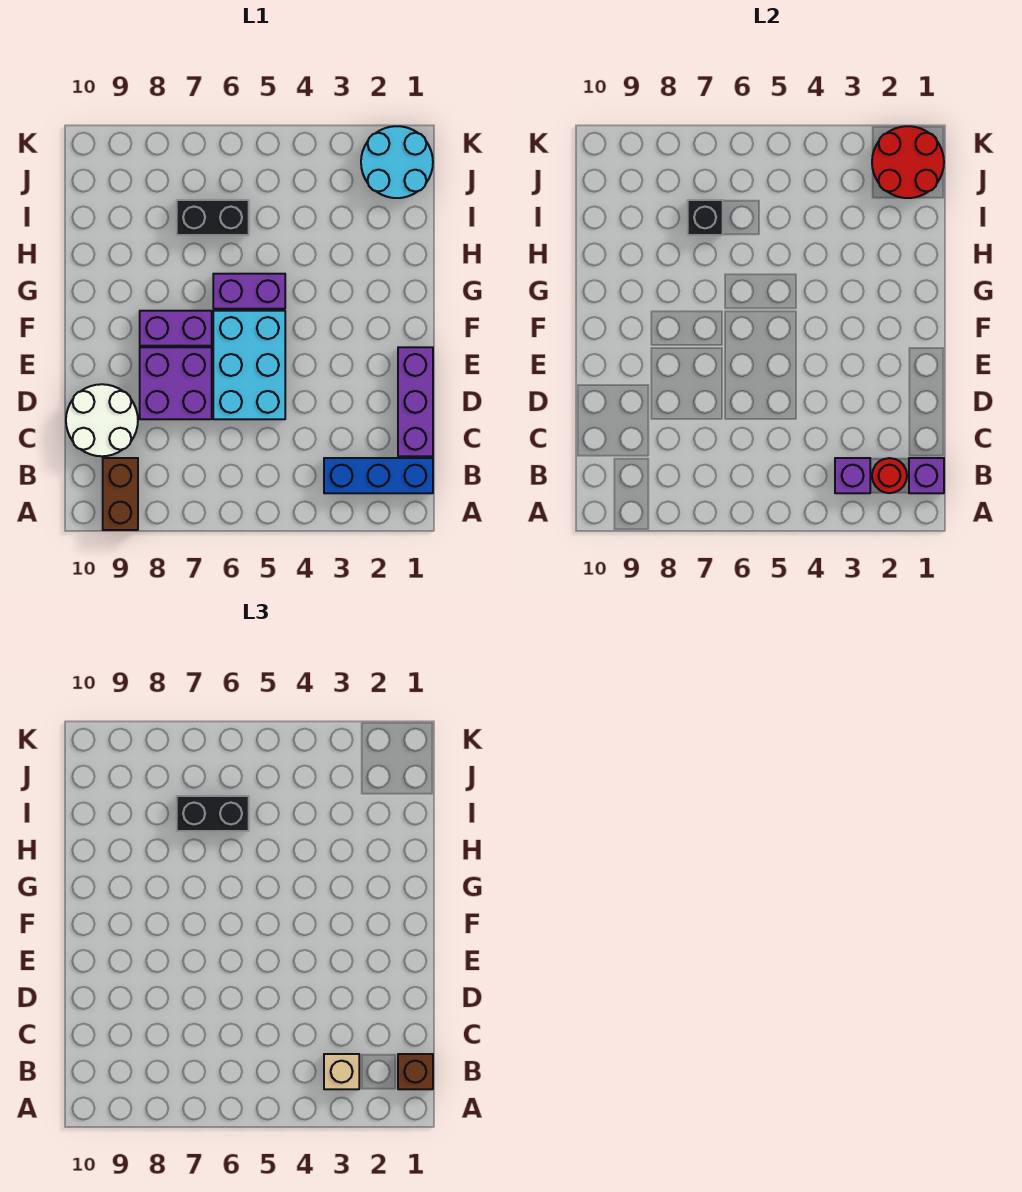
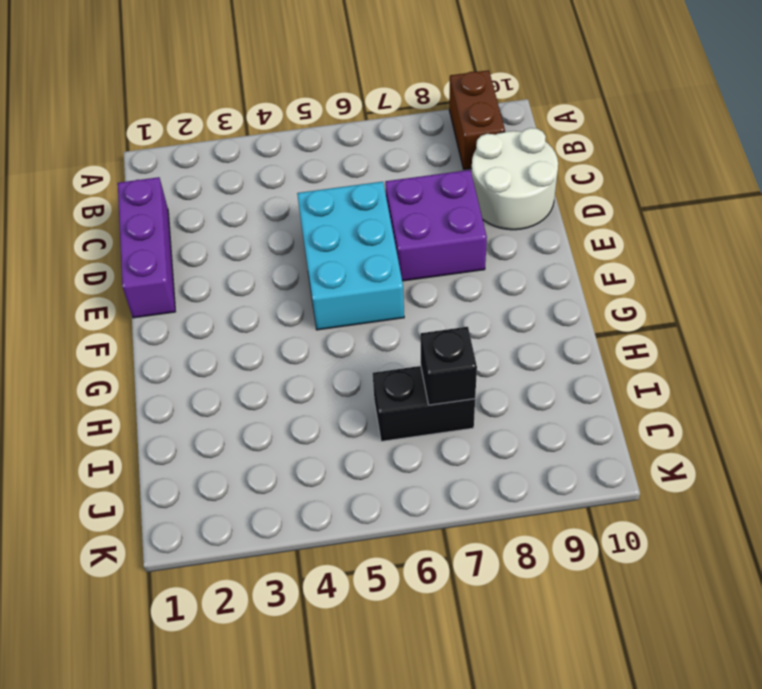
none -> blue 1x3 brick [324,458,433,493]
none -> purple 1x2 brick [140,311,212,346]
none -> purple 1x2 brick [213,274,285,309]

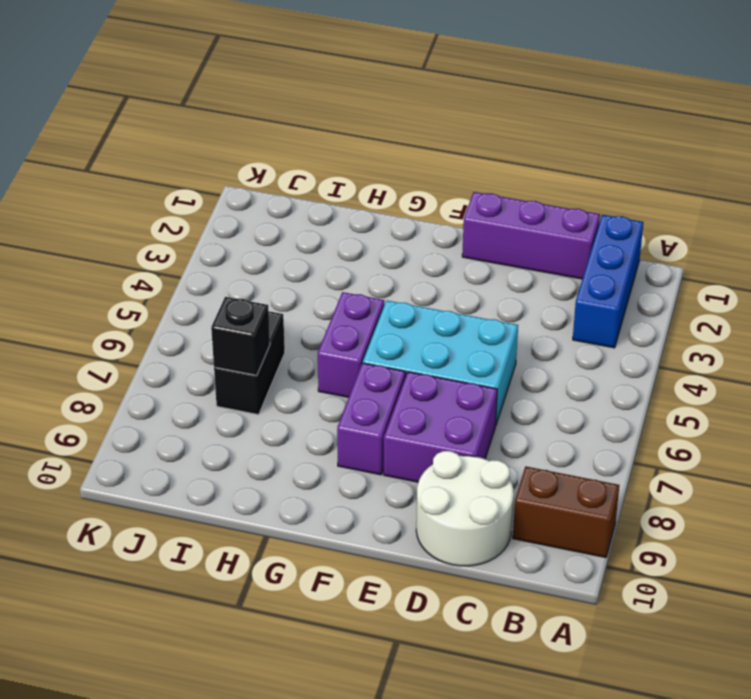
none -> cyan 2x2 round brick [361,126,433,198]
none -> purple 1x1 brick [909,458,944,493]
none -> red 1x1 round brick [872,458,907,493]

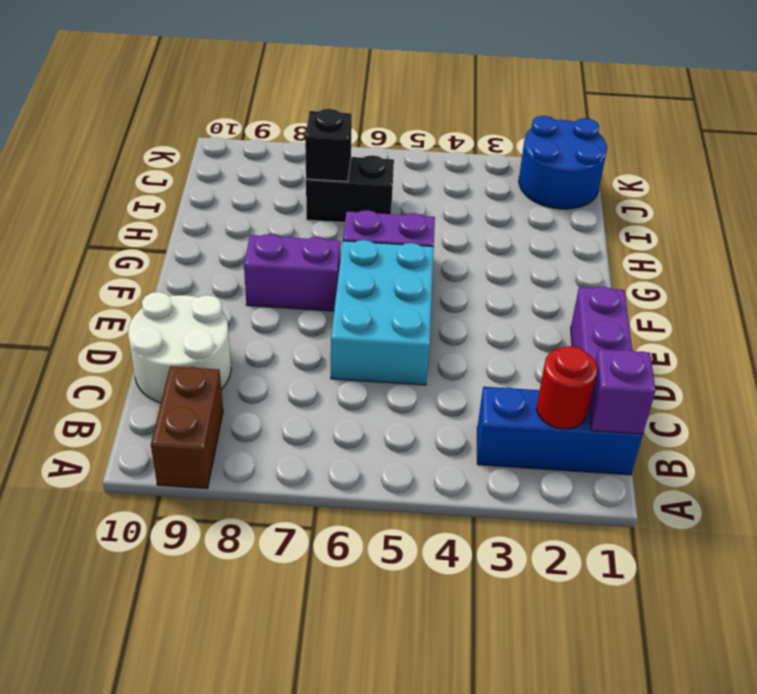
blue 2x2 round brick [519,116,607,209] -> cyan 2x2 round brick [361,126,433,198]
none -> purple 2x2 brick [140,347,212,419]
none -> purple 1x1 brick [835,458,870,493]
none -> red 2x2 round brick [872,126,944,198]

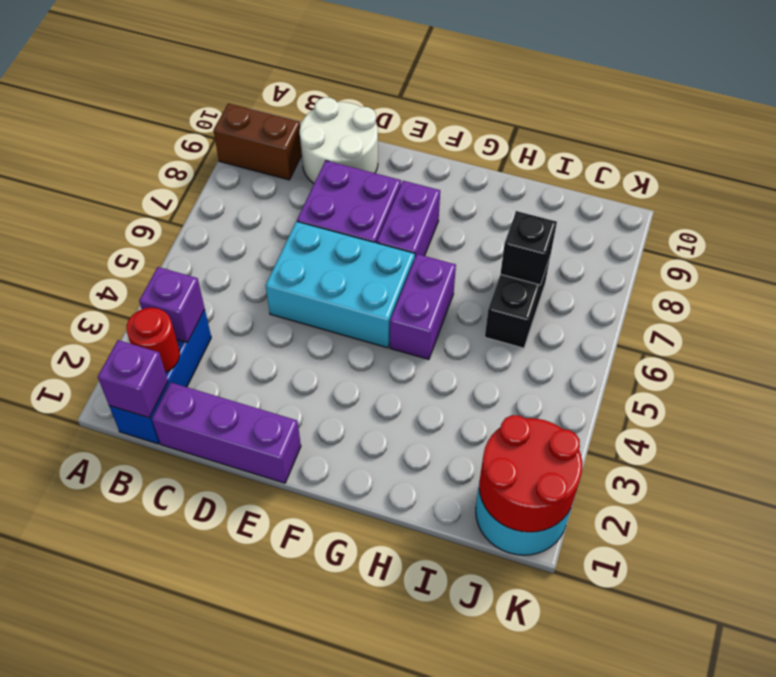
none -> brown 1x1 brick [398,1054,433,1089]
none -> tan 1x1 brick [324,1054,359,1089]
none -> black 1x2 brick [177,796,249,831]

